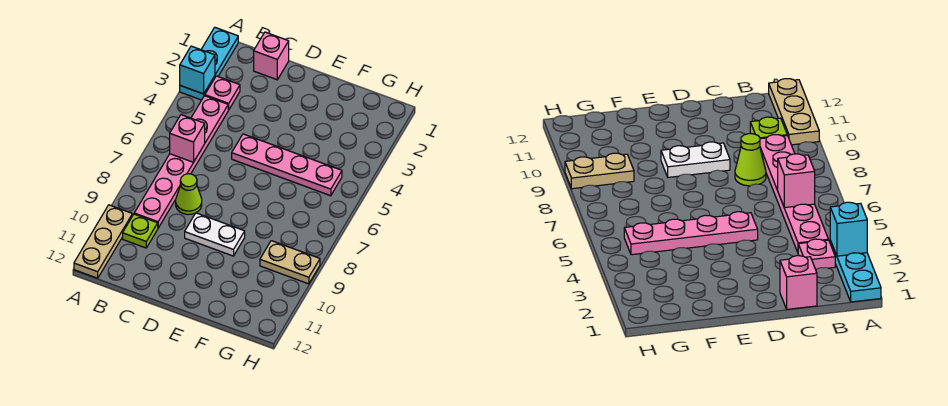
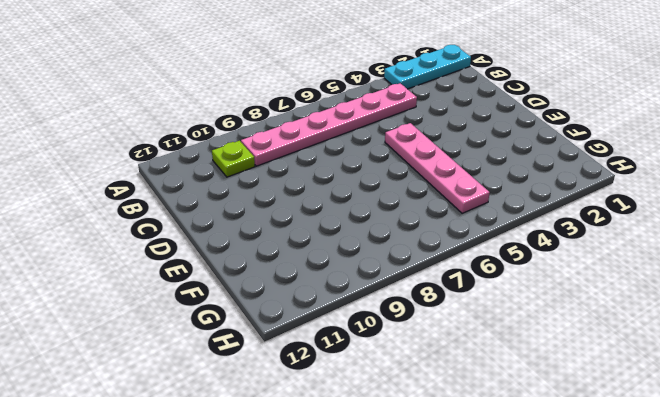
none -> tan 1x3 plate [74,205,133,278]
none -> pink 1x1 plate [205,76,240,110]
none -> pink 1x1 brick [254,32,289,80]

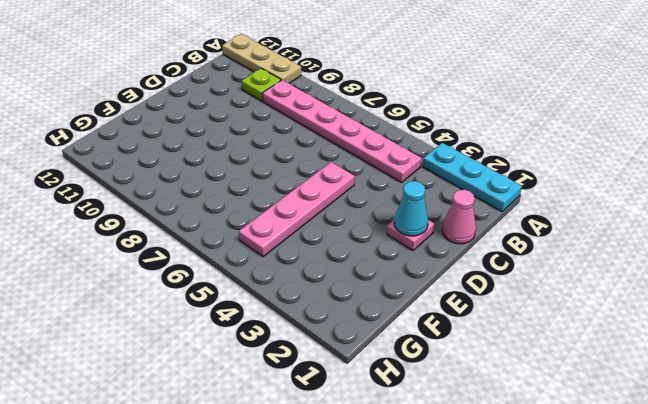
pink 1x1 cone [442,190,476,244] -> pink 1x1 brick [254,32,289,80]
pink 1x1 plate [387,219,434,251] -> pink 1x1 plate moved to [205,76,240,110]
cyan 1x1 cone [394,181,428,236] -> none
none -> lime 1x1 cone [176,174,202,215]
none -> white 1x2 plate [185,213,245,256]
none -> tan 1x2 plate [260,241,320,284]

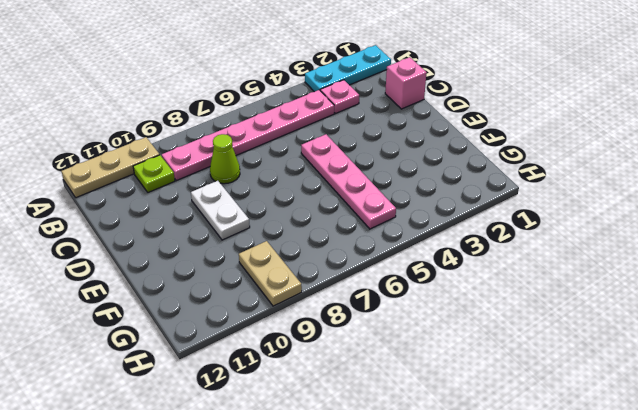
none -> cyan 1x1 brick [180,46,215,94]
none -> pink 1x1 brick [170,115,205,162]

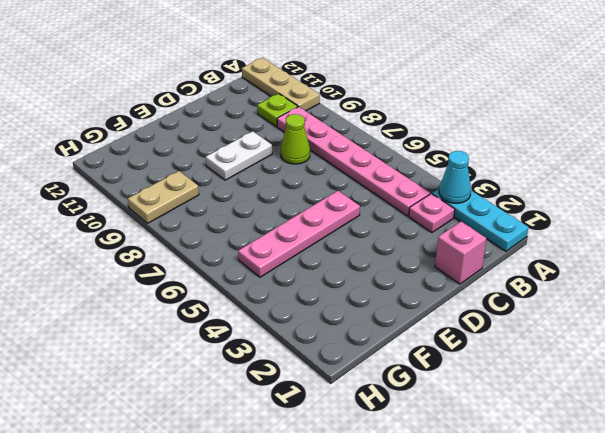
cyan 1x1 cone [439,151,471,203] -> cyan 1x1 brick [180,46,215,94]
none -> pink 1x1 brick [170,115,205,162]

